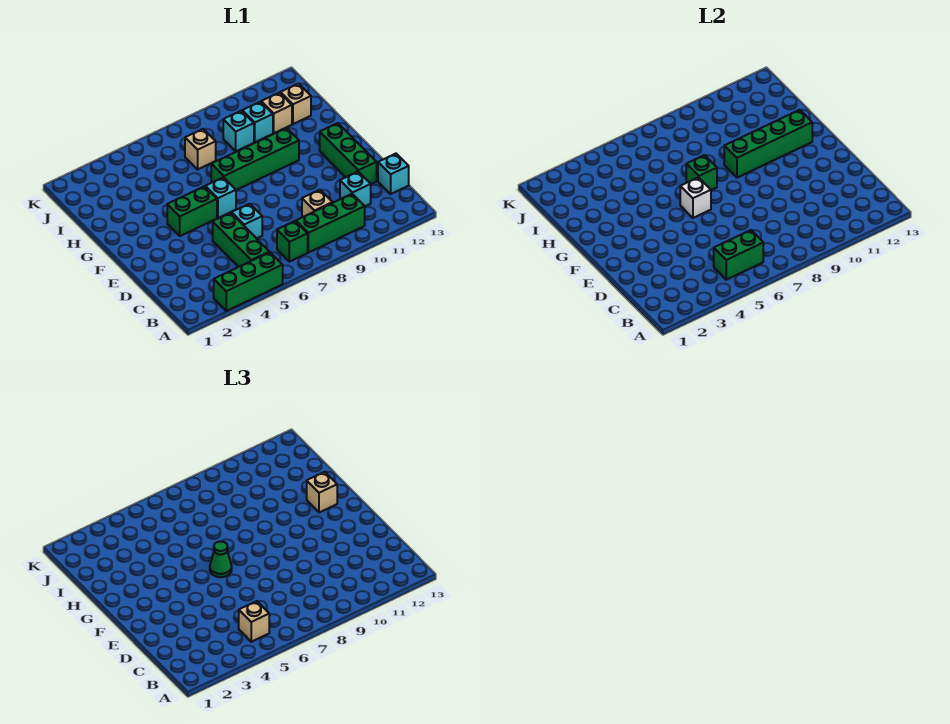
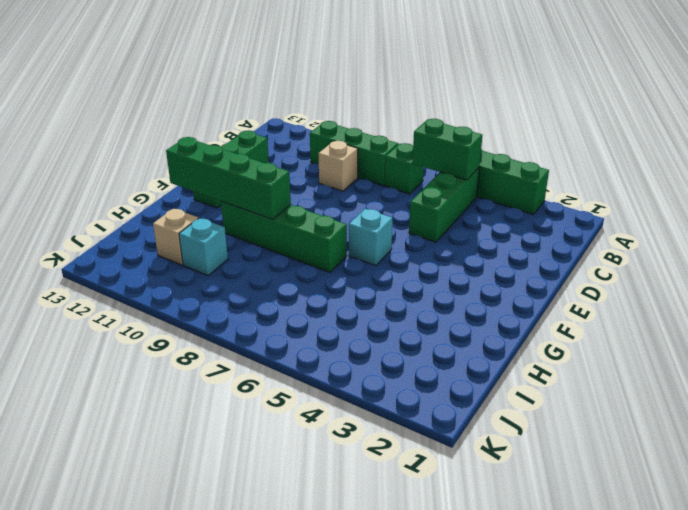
none -> cyan 1x1 brick [340,172,371,206]
none -> cyan 1x1 brick [378,154,409,194]
none -> cyan 1x1 brick [232,204,262,239]

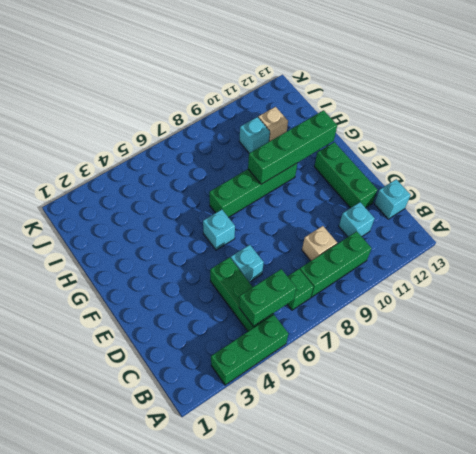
none -> green 1x2 brick [167,186,217,236]
none -> tan 1x1 brick [185,129,216,169]
none -> cyan 1x1 brick [223,111,254,151]

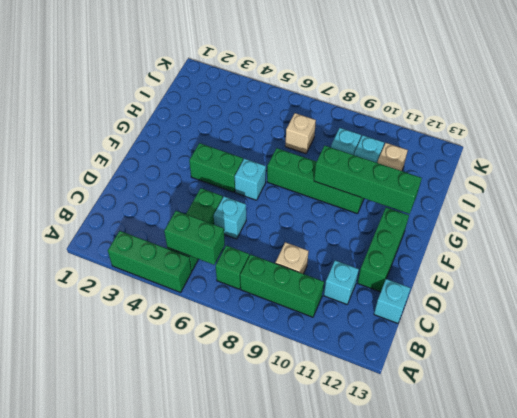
none -> tan 1x1 brick [280,84,311,124]
none -> white 1x1 brick [680,177,711,218]
none -> green 1x1 brick [686,155,717,190]

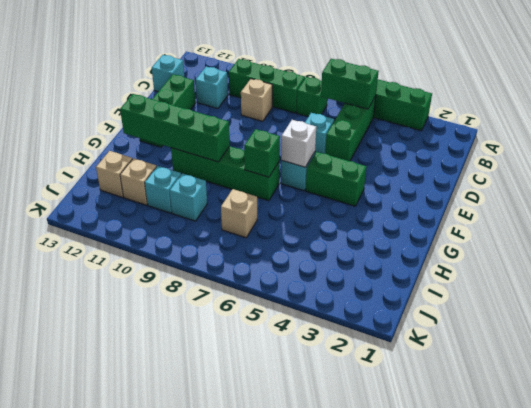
none -> tan 1x1 brick [239,601,269,642]
none -> green 1x1 cone [210,542,232,577]
none -> tan 1x1 brick [307,472,337,513]

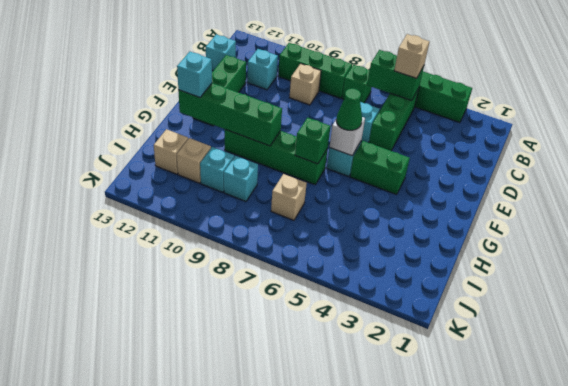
cyan 1x1 brick [177,51,212,97] -> tan 1x1 brick [307,472,337,513]

